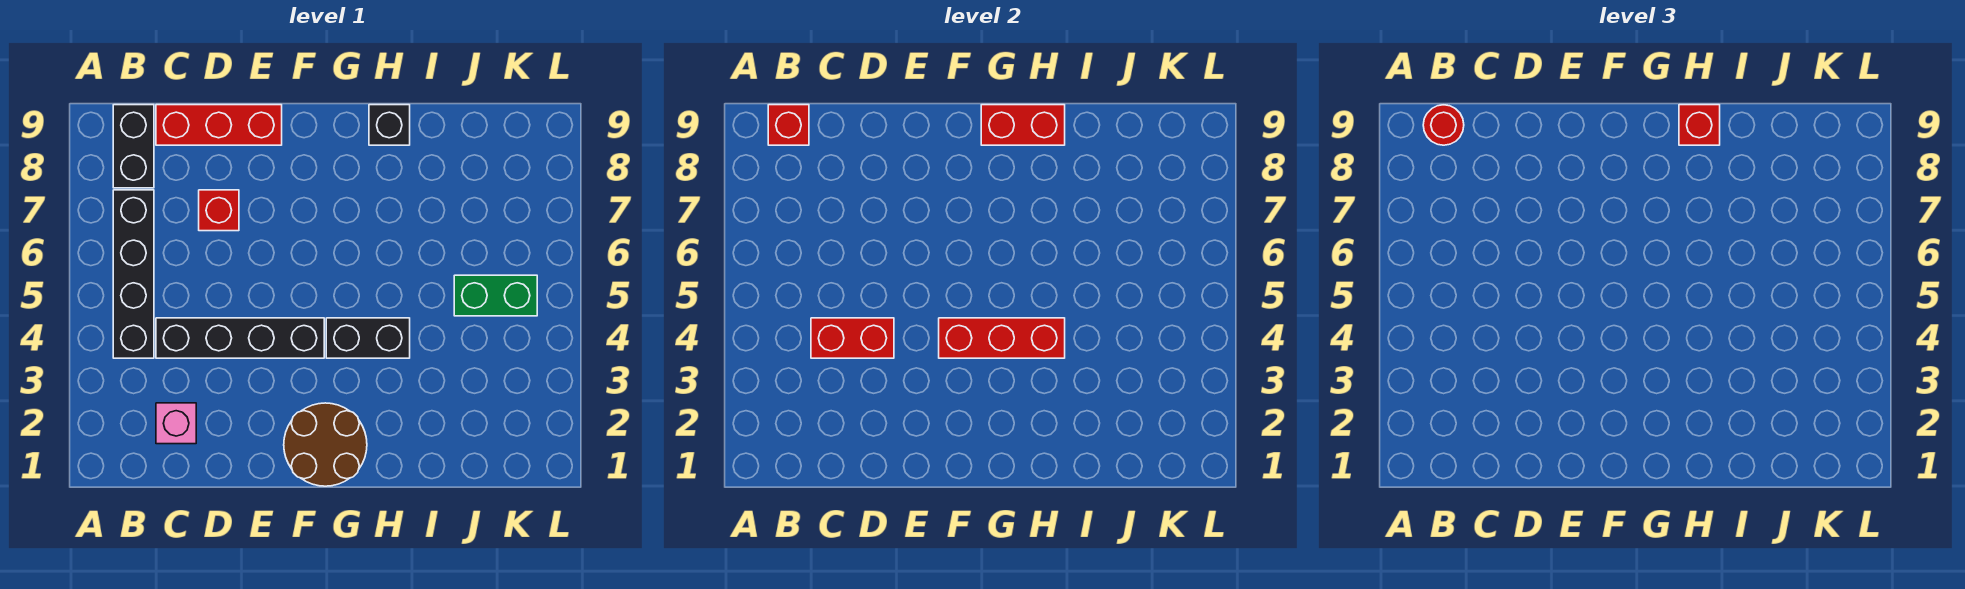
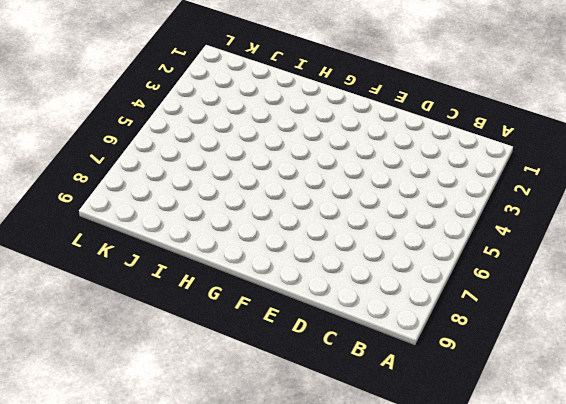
none -> black 1x4 brick [113,190,154,358]
none -> black 1x2 brick [113,105,154,188]
none -> pink 1x1 brick [156,403,196,444]

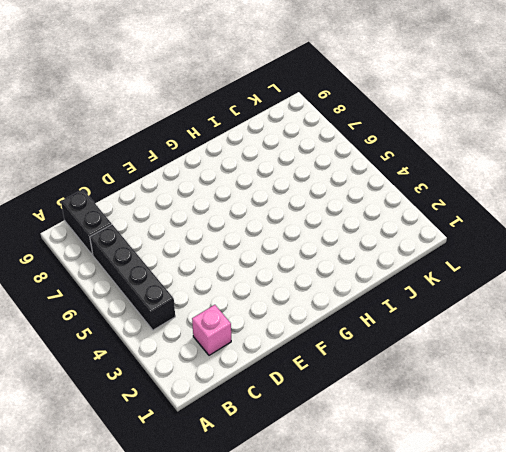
none -> black 1x4 brick [156,318,324,358]
none -> red 1x3 brick [156,105,282,145]
none -> red 1x1 brick [199,190,239,231]

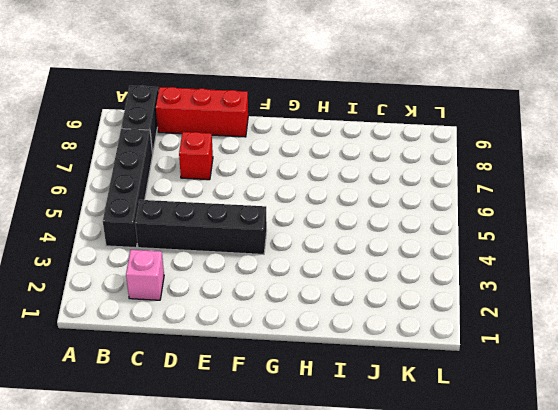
none -> brown 2x2 round brick [284,403,367,486]
none -> black 1x2 brick [326,318,410,358]
none -> black 1x1 brick [369,105,410,145]

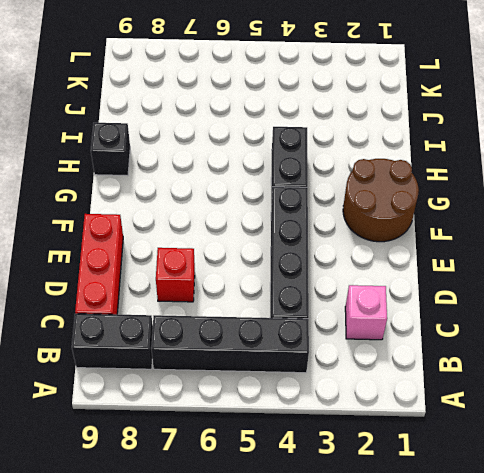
none -> green 1x2 brick [454,275,537,316]
none -> red 1x1 brick [768,105,809,145]
none -> red 1x2 brick [811,318,894,358]

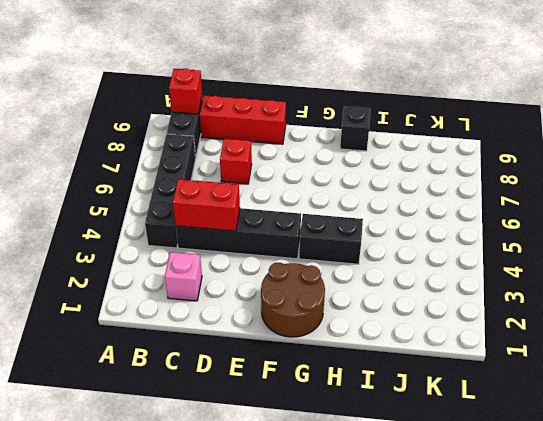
none -> green 1x2 brick [454,275,537,316]
none -> red 1x3 brick [939,318,1065,358]
none -> red 1x2 brick [981,105,1065,145]

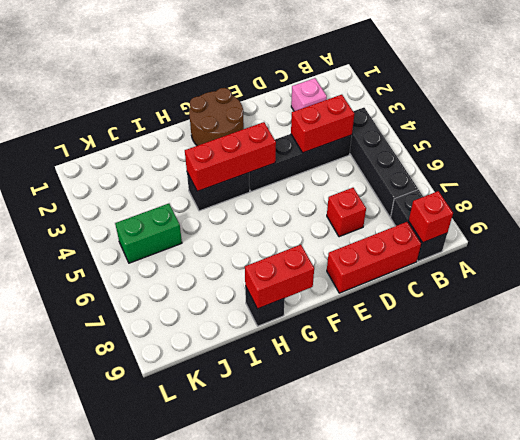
none -> red 1x1 round brick [1423,105,1464,145]
none -> red 1x1 brick [1679,105,1720,145]

